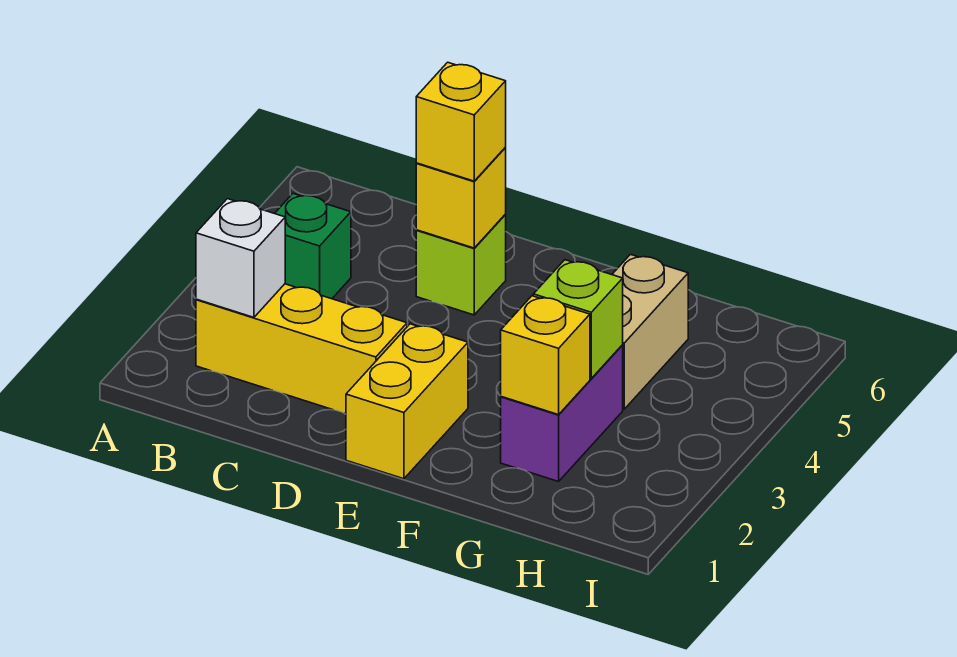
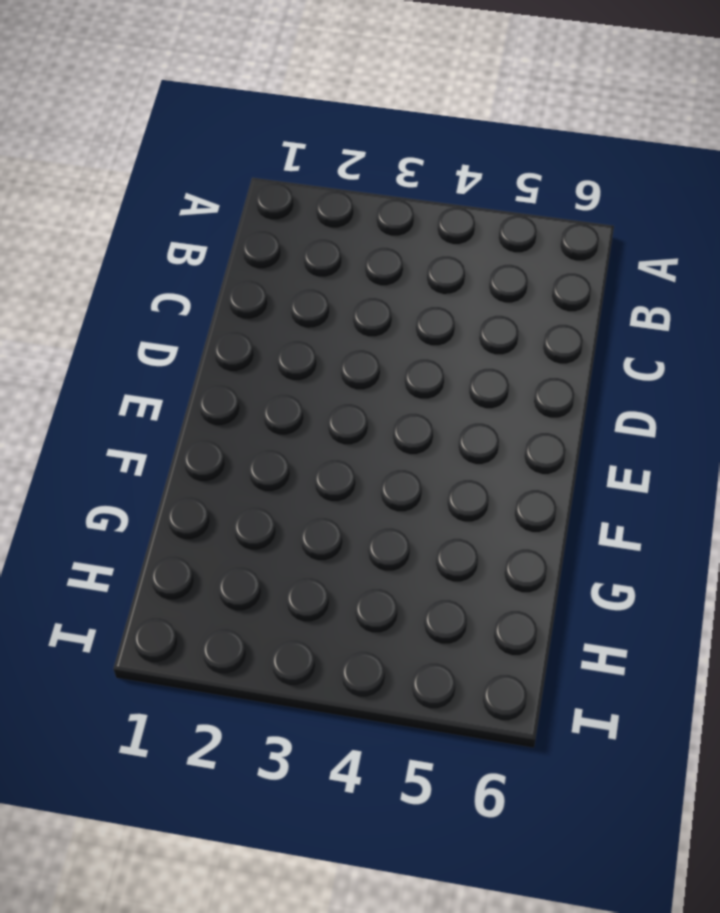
none -> yellow 1x3 brick [196,284,407,414]
none -> green 1x1 brick [275,193,351,299]

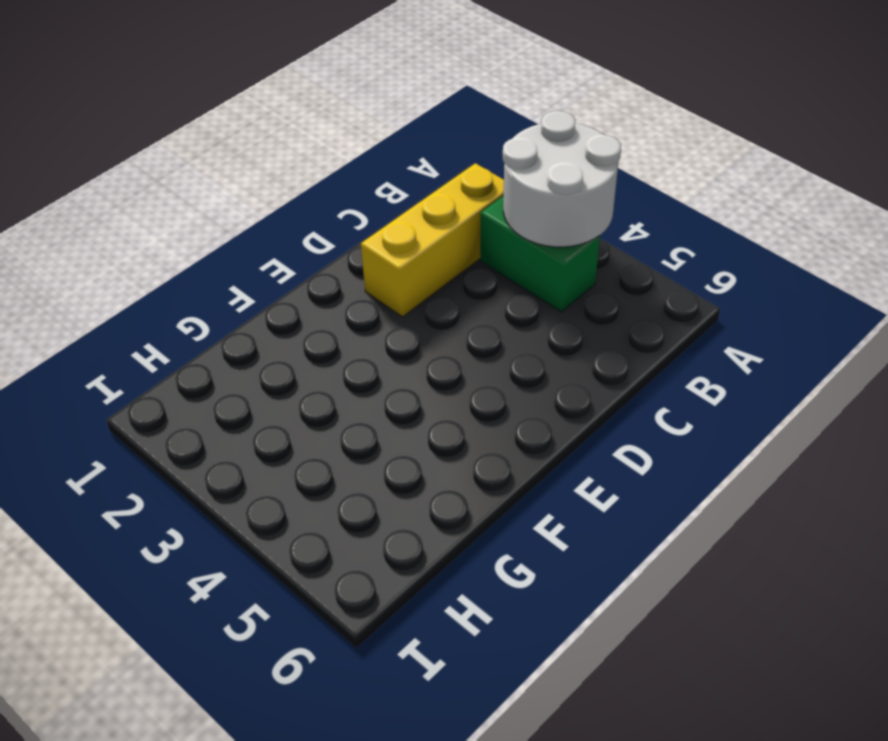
white 2x2 round brick [503,111,621,247] -> none
green 1x2 brick [480,196,600,312] -> green 1x1 brick [275,193,351,299]
none -> lime 1x1 brick [416,215,506,315]
none -> yellow 1x2 brick [346,324,468,479]

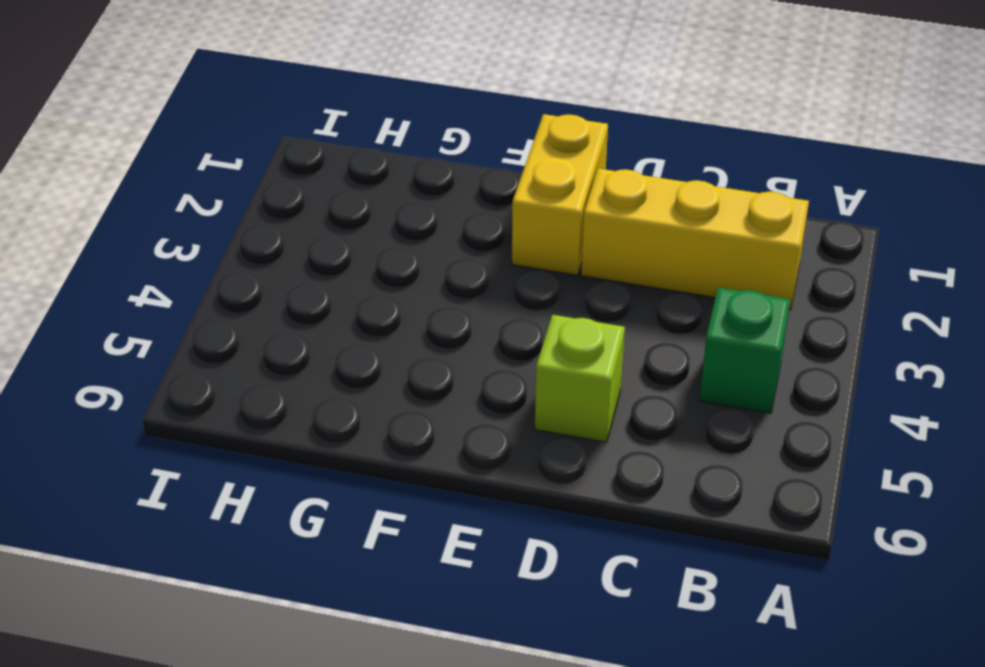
none -> purple 1x2 brick [501,345,623,482]
none -> tan 1x2 brick [612,255,688,409]

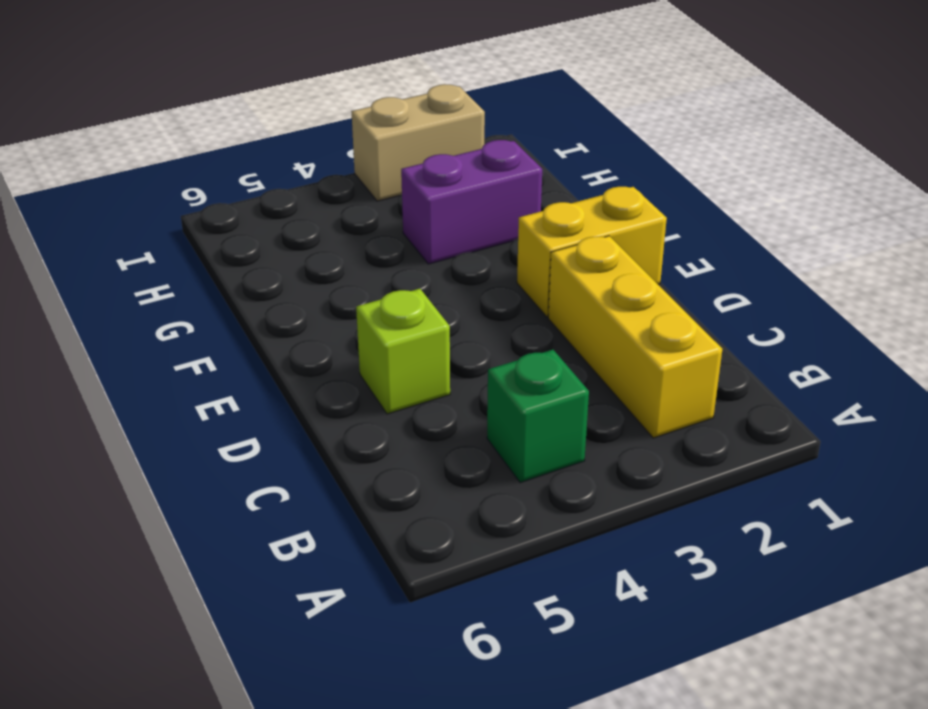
tan 1x2 brick [351,84,485,201] -> tan 1x2 brick moved to [612,255,688,409]
none -> white 1x1 brick [196,199,285,317]
none -> yellow 1x1 brick [416,148,506,248]

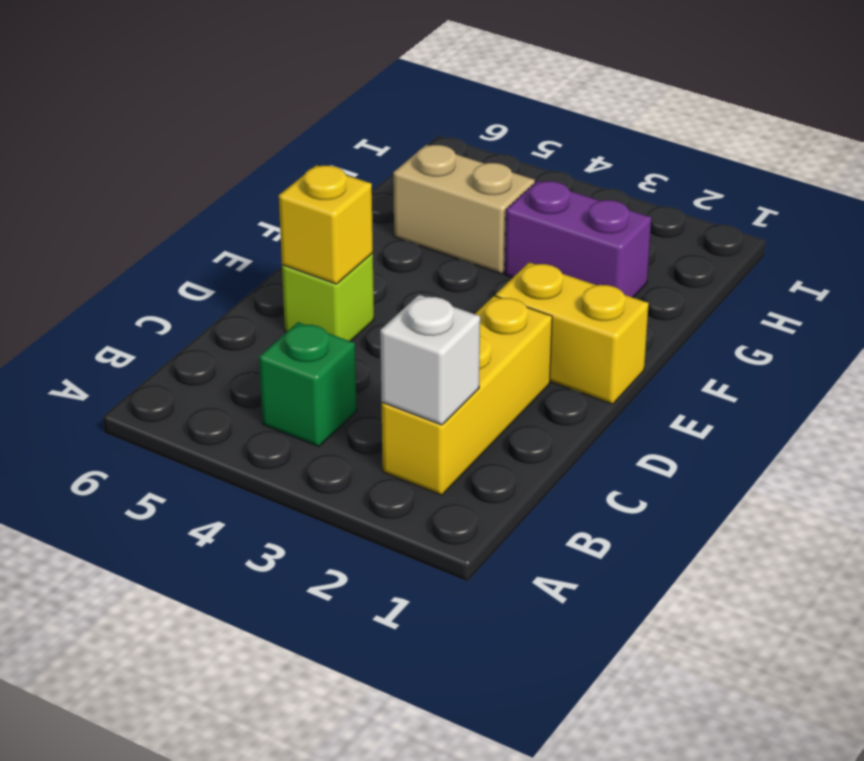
none -> yellow 1x1 brick [501,296,590,415]
none -> lime 1x1 brick [533,260,623,378]

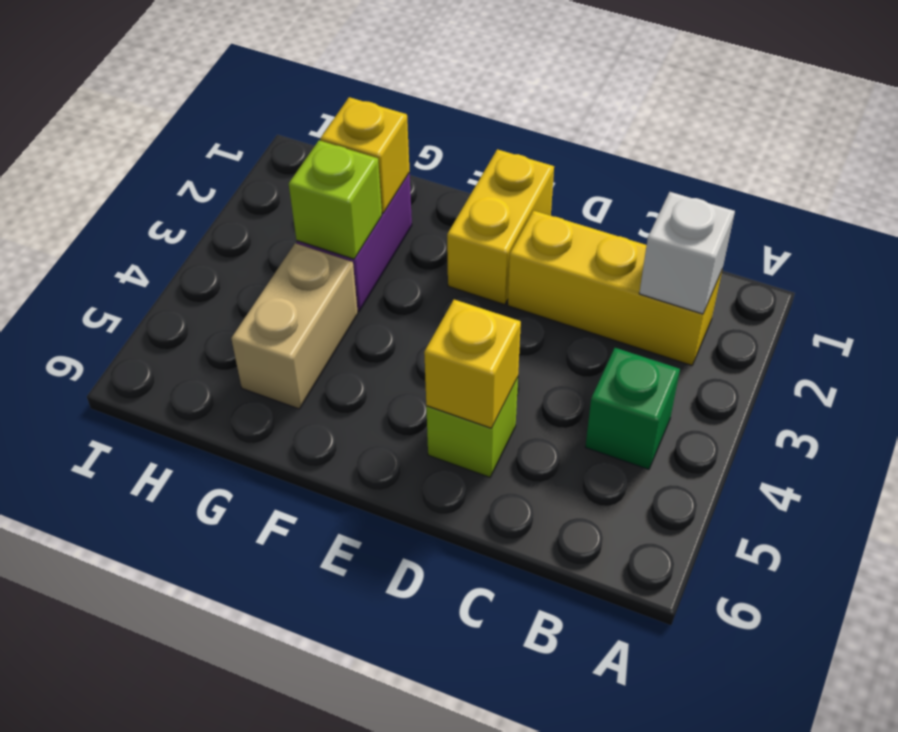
none -> yellow 1x1 brick [416,62,506,181]

